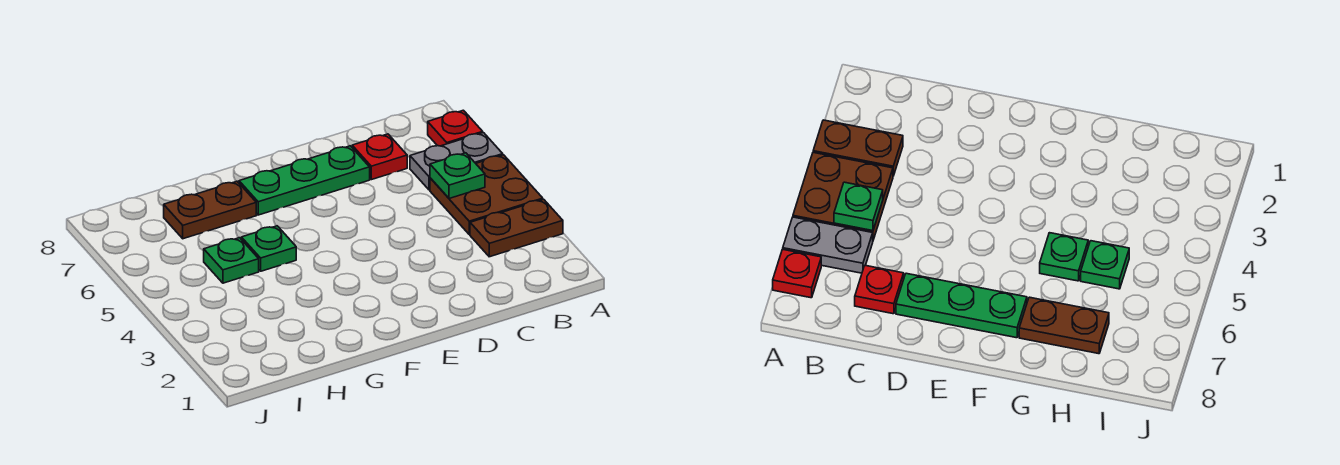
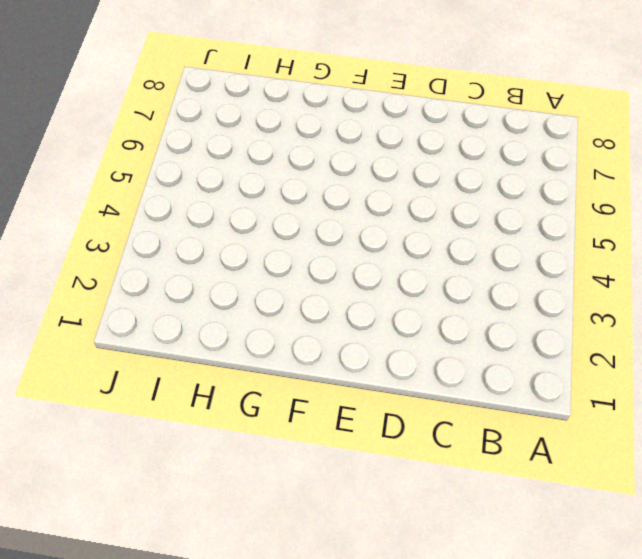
none -> brown 1x2 plate [470,199,563,257]
none -> brown 2x2 plate [430,155,543,234]

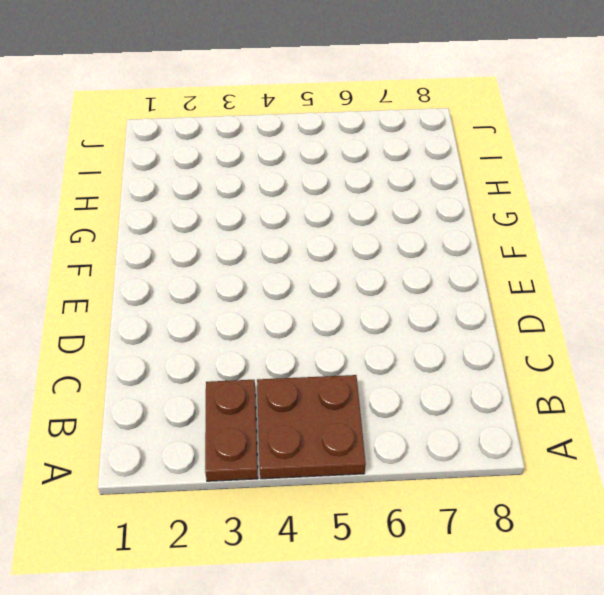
none -> grey 1x2 plate [410,133,503,190]
none -> red 1x1 plate [428,110,483,146]

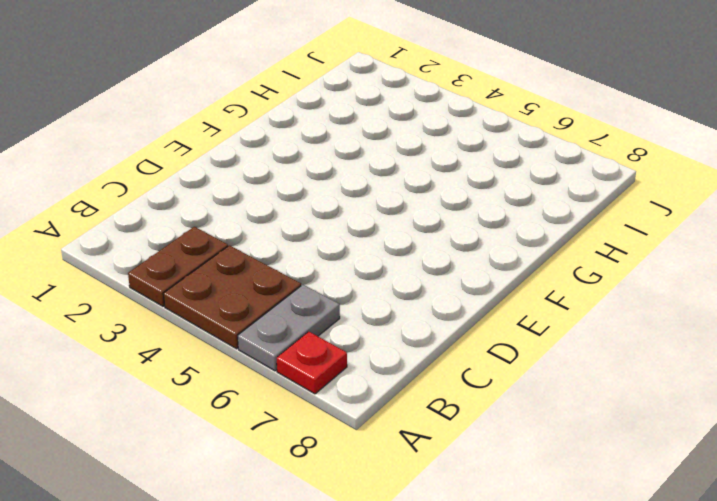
none -> red 1x1 plate [352,134,407,180]
none -> green 1x3 plate [239,146,370,215]

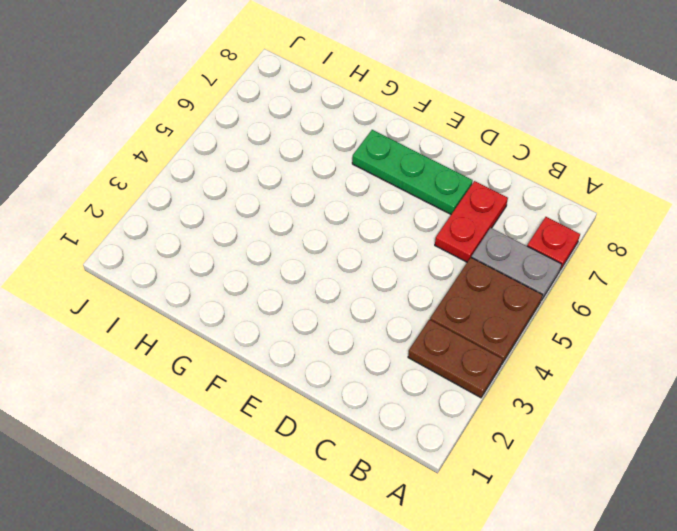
red 1x2 plate [435,181,508,262] -> red 1x1 plate [352,134,407,180]
none -> green 1x1 plate [241,226,296,271]
none -> brown 1x2 plate [164,181,256,239]

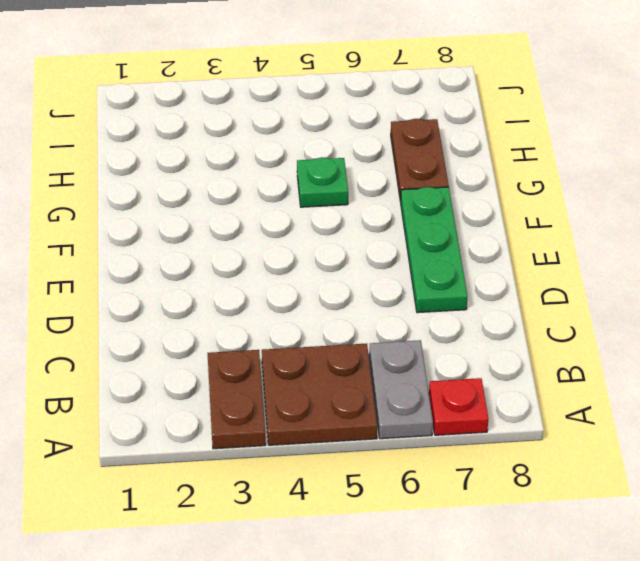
none -> red 1x1 plate [352,134,407,180]
none -> green 1x1 plate [204,238,259,283]

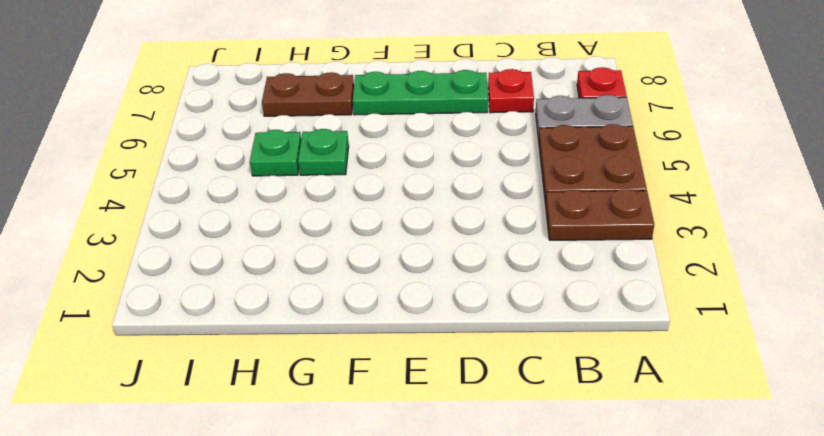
none -> green 1x1 plate [430,153,485,198]

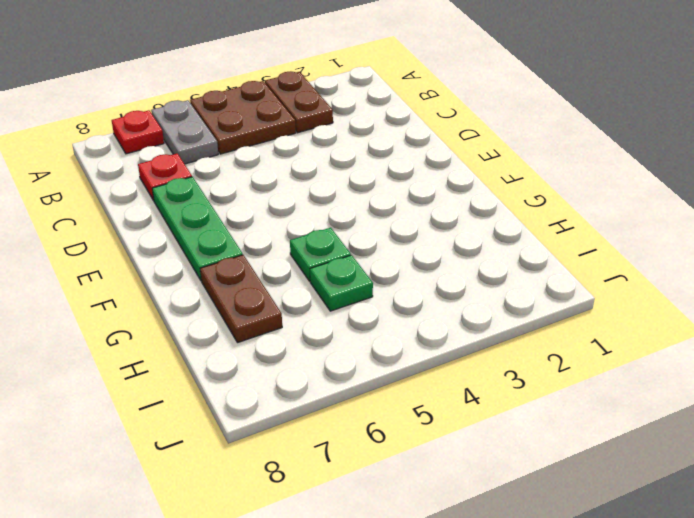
none -> green 1x1 plate [430,153,485,198]

